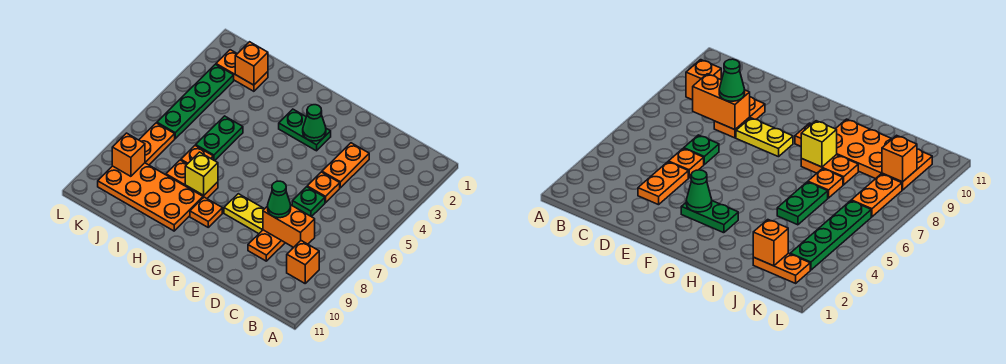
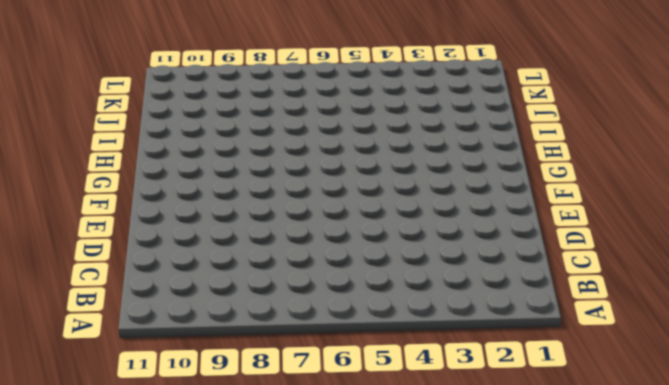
none -> orange 1x1 brick [287,241,319,283]
none -> orange 1x2 plate [322,143,369,188]
none -> orange 1x1 plate [307,172,340,202]

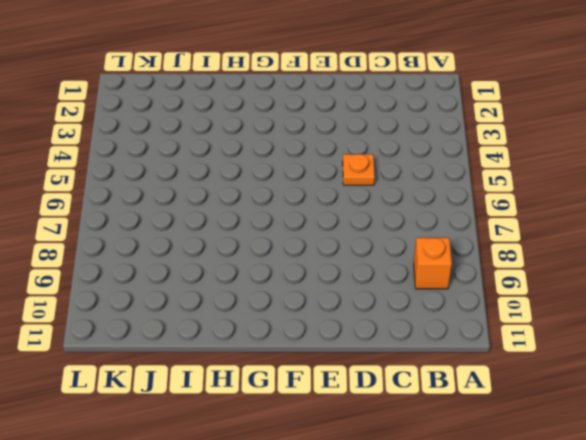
none -> orange 1x2 plate [322,143,369,188]
none -> green 1x1 plate [292,187,325,217]
none -> orange 1x2 plate [248,230,285,261]

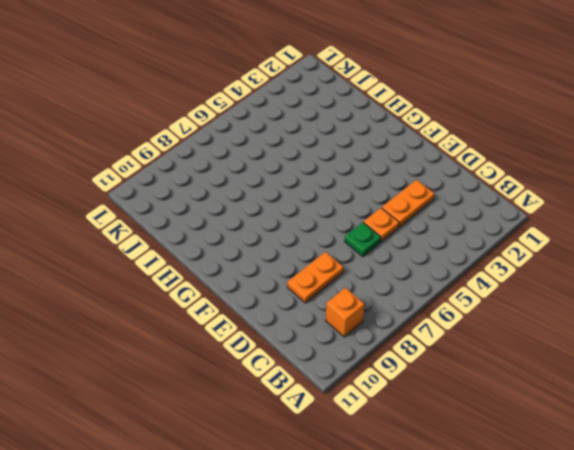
none -> yellow 1x2 plate [224,194,264,234]
none -> green 1x2 plate [279,109,331,151]
none -> orange 1x1 plate [190,197,222,227]

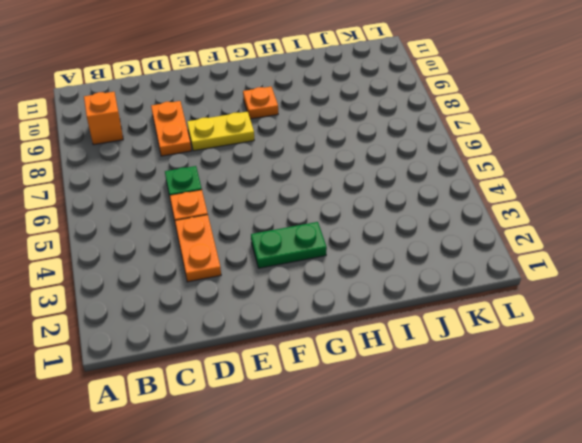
none -> orange 1x2 plate [166,160,218,198]
none -> orange 2x4 plate [98,163,203,231]
none -> green 1x2 plate [196,116,243,161]

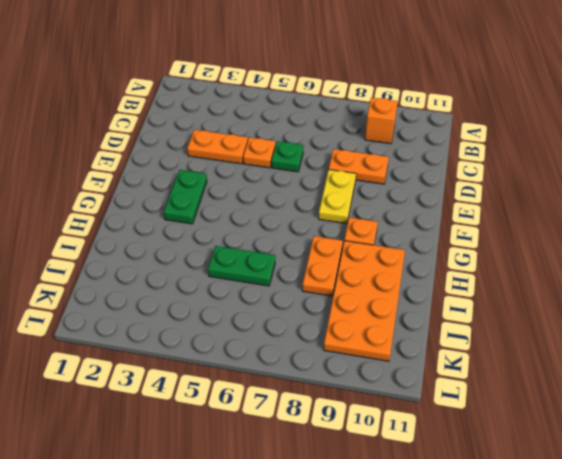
none -> orange 1x1 plate [181,145,213,164]
none -> orange 1x2 plate [216,50,268,91]
none -> green 1x4 plate [157,64,234,139]

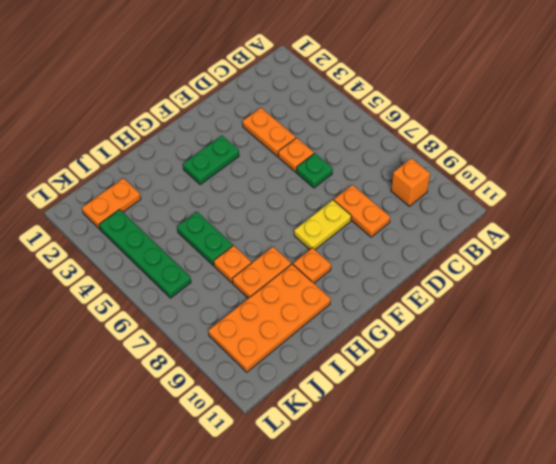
none -> orange 1x2 plate [139,123,175,165]
none -> orange 1x2 brick [263,205,315,247]
none -> green 1x1 cone [303,105,326,141]

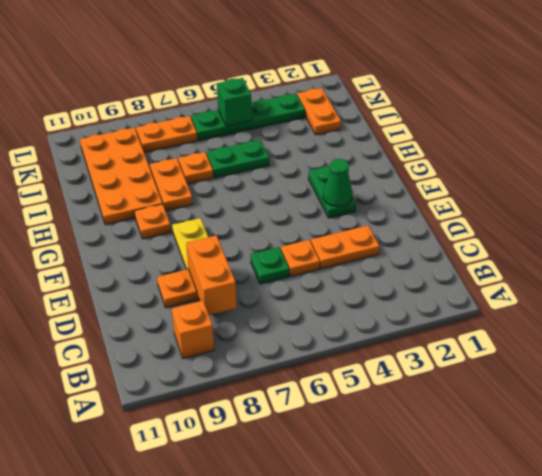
green 1x1 brick [217,78,252,126] -> none
none -> yellow 1x1 brick [185,152,218,195]
none -> orange 1x1 brick [235,42,268,85]
none -> orange 1x1 brick [112,133,145,176]

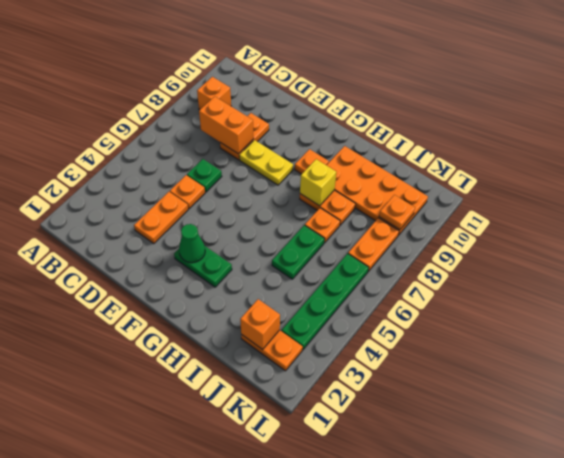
orange 1x1 plate [379,195,415,230] -> orange 1x1 brick [112,133,145,176]
none -> green 1x1 cone [268,181,291,218]

